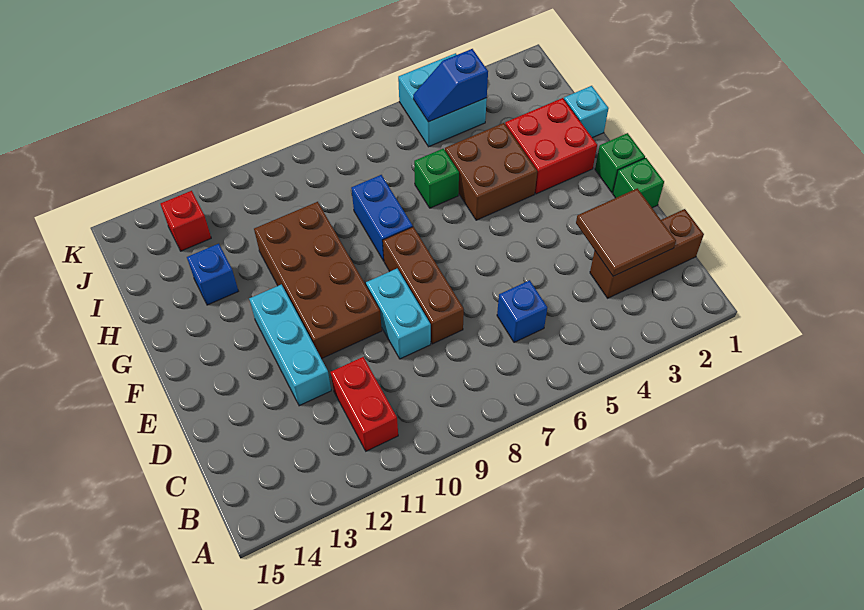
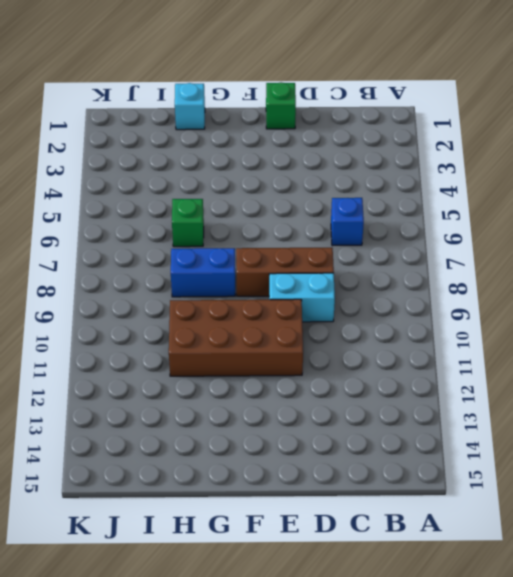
none -> red 1x2 brick [331,357,398,451]
none -> brown 1x3 brick [590,209,704,298]
none -> cyan 1x3 brick [249,284,331,406]

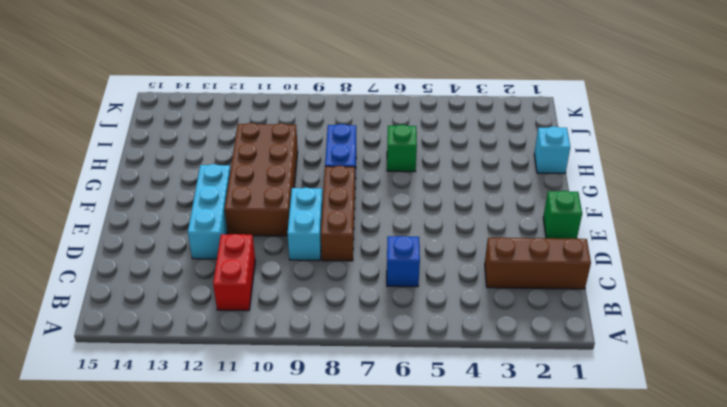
none -> green 1x1 brick [595,133,645,193]
none -> red 2x2 brick [505,98,597,194]
none -> brown 2x2 brick [445,123,537,220]

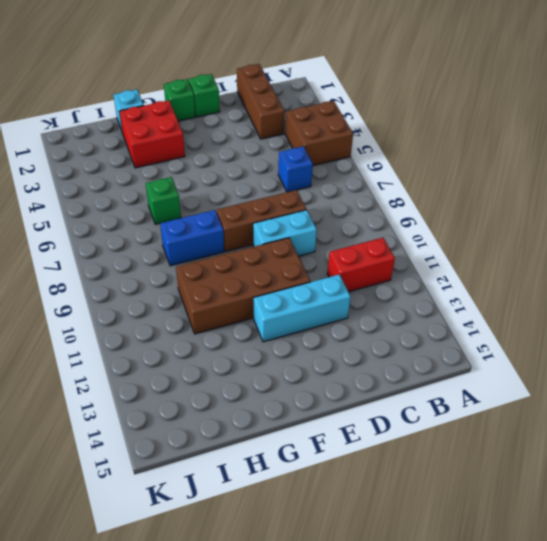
brown 2x2 brick [285,101,353,166] -> brown 2x2 brick moved to [445,123,537,220]
none -> blue 1x1 brick [187,244,238,305]
none -> cyan 2x2 brick [398,53,487,147]
none -> red 1x1 brick [161,191,211,251]

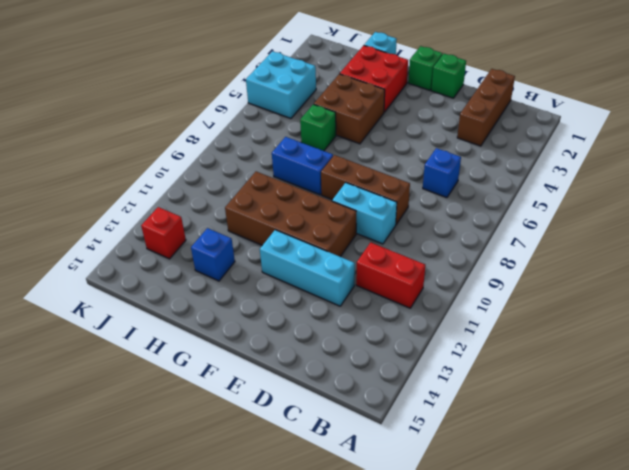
none -> brown 2x2 tile [576,188,676,276]
none -> blue 1x2 slope [413,49,488,122]

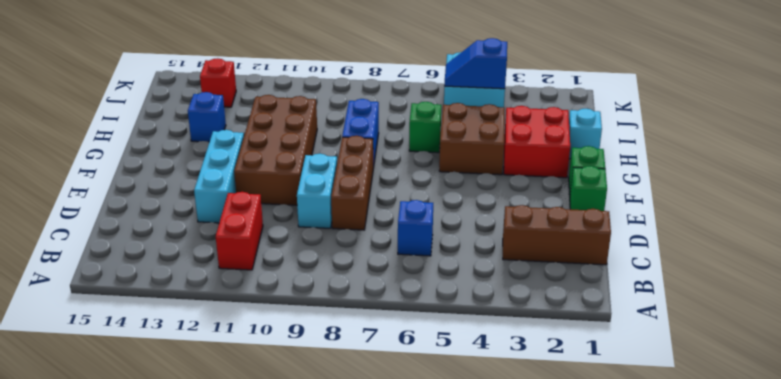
none -> brown 2x2 tile [576,188,676,276]

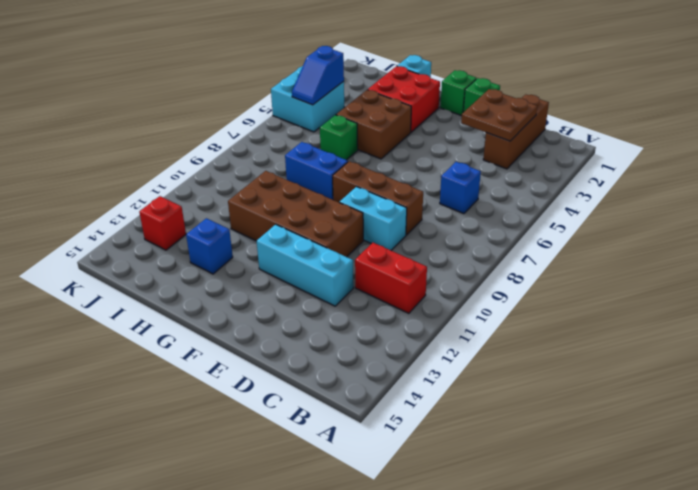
brown 2x2 plate [461,89,537,141] -> brown 2x2 tile [576,188,676,276]

